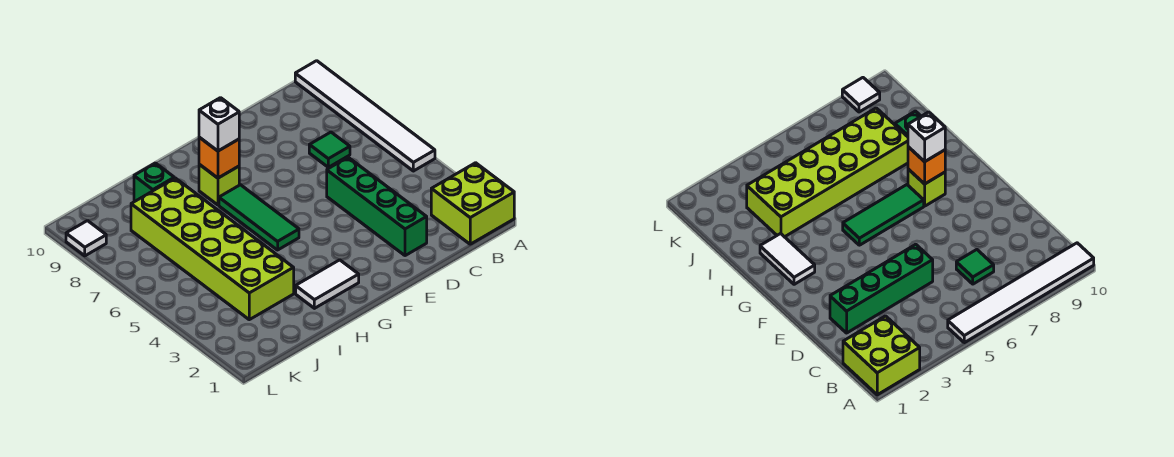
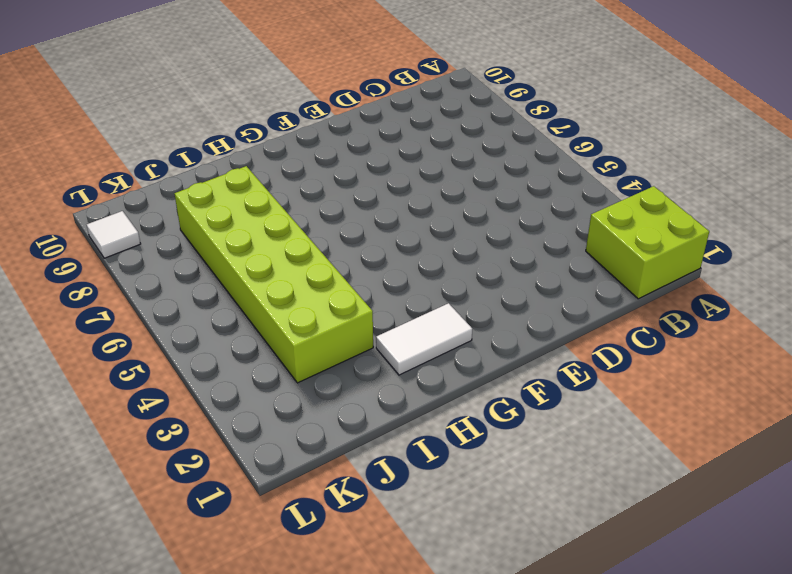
none -> white 1x6 tile [295,61,435,171]
none -> green 1x1 tile [309,132,350,167]
none -> green 1x4 brick [327,157,427,256]

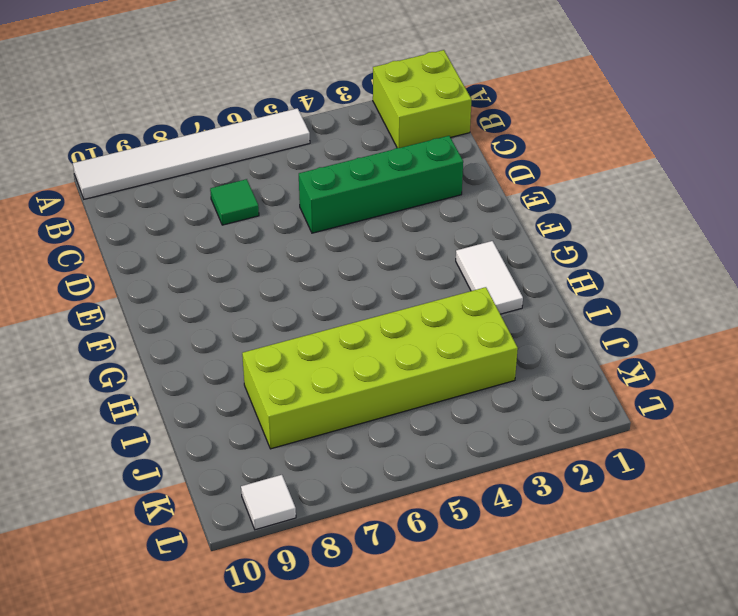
none -> green 1x3 tile [219,185,299,250]
none -> lime 1x1 brick [199,164,239,205]
none -> green 1x1 brick [134,163,174,202]

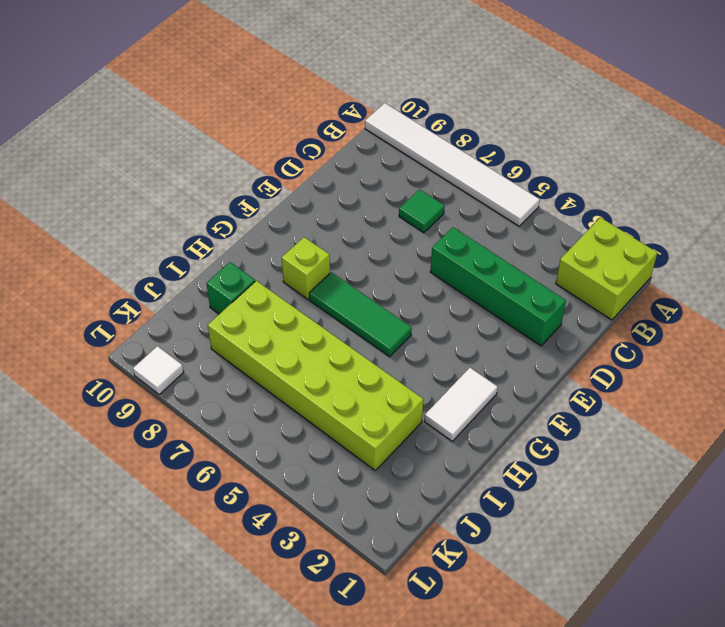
none -> orange 1x1 brick [199,137,239,178]
none -> white 1x1 brick [199,98,239,151]

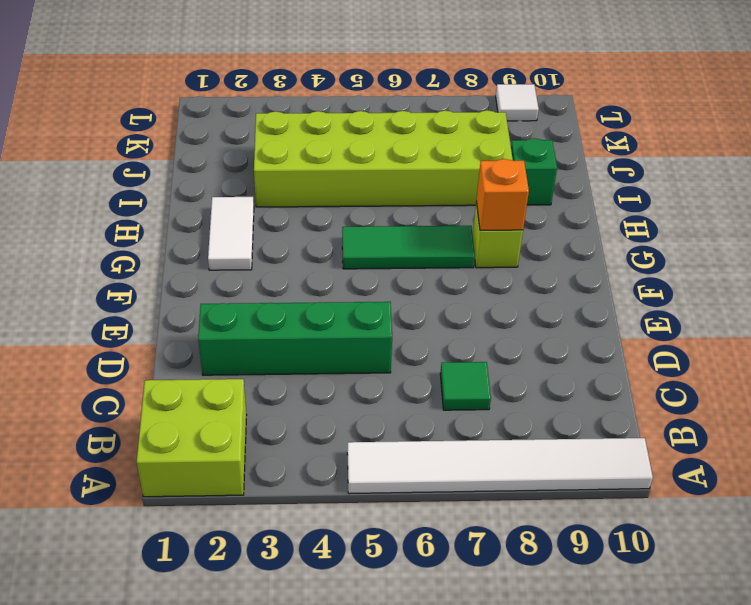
none -> white 1x1 brick [199,98,239,151]

